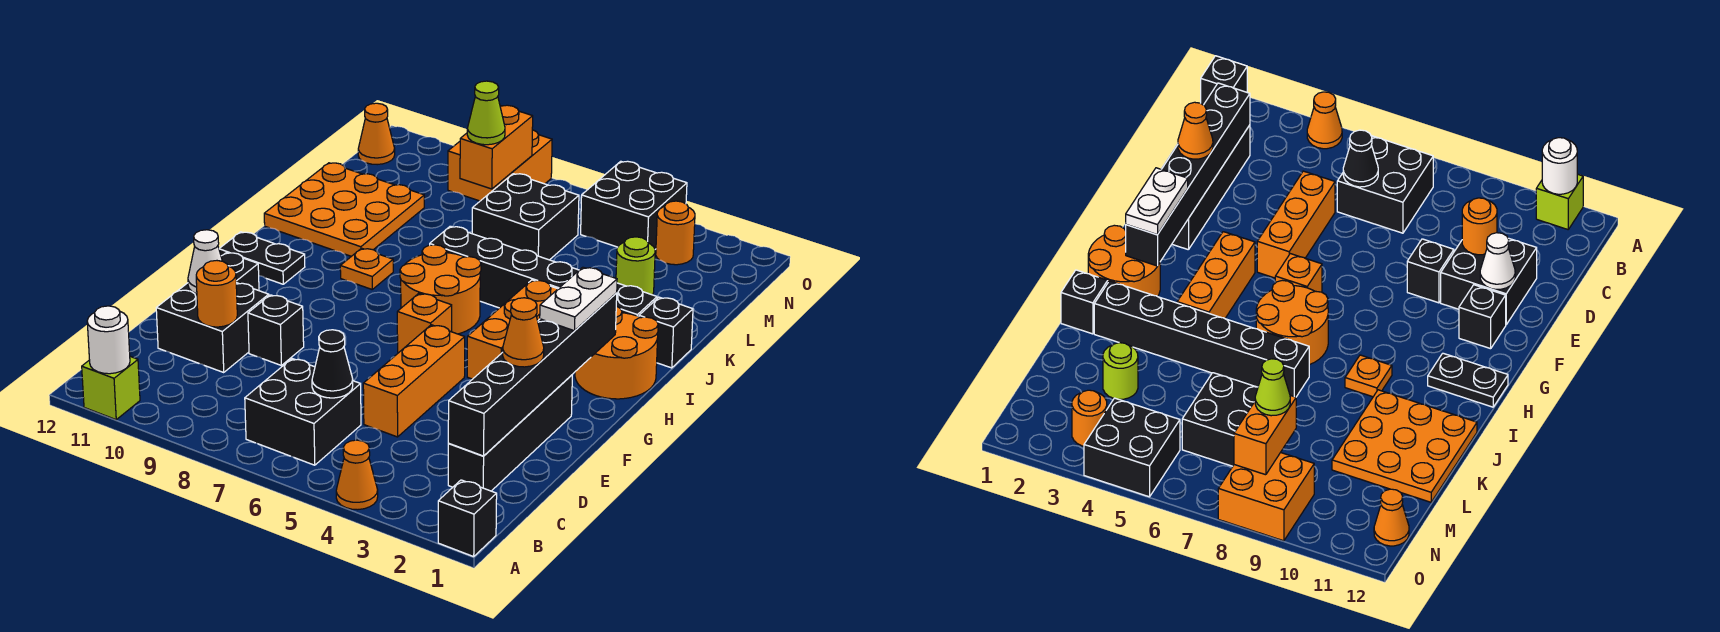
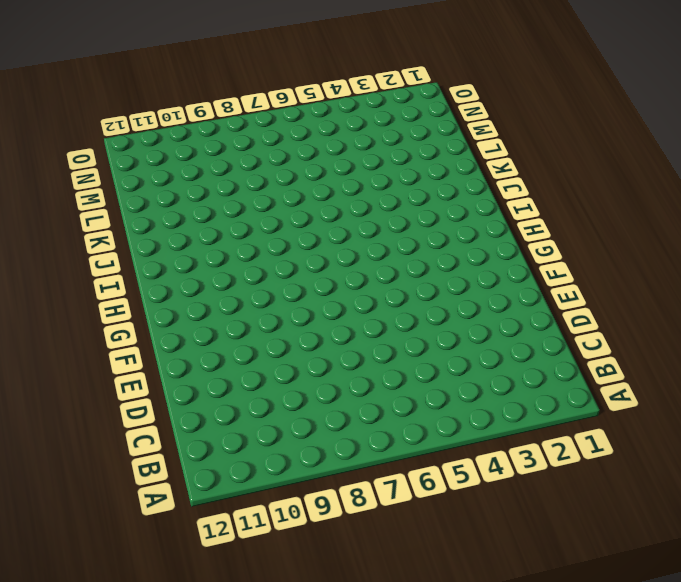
none -> black 1x1 brick [438,480,497,557]
none -> orange 1x1 cone [336,440,378,510]
none -> lime 1x1 brick [82,357,140,420]
none -> black 2x2 brick [245,359,361,465]

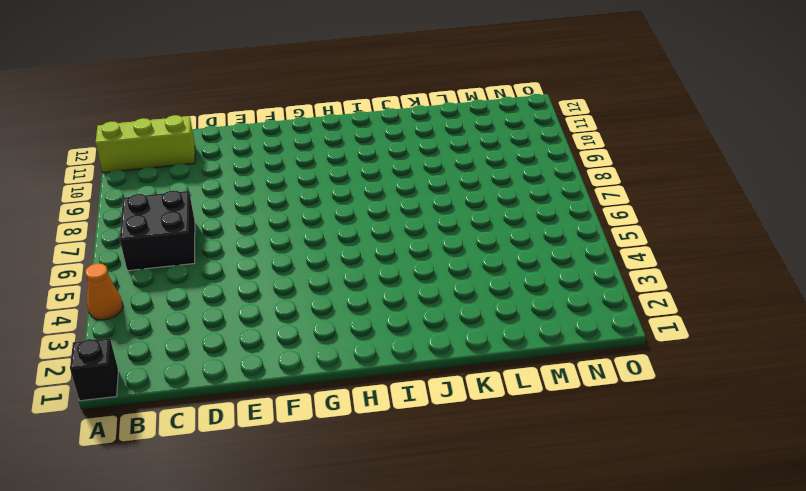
lime 1x3 brick [96,115,195,173] -> lime 1x1 brick [82,357,140,420]
none -> black 1x4 brick [448,375,572,491]
none -> orange 1x3 brick [363,325,465,437]
none -> black 2x2 brick [156,283,269,372]
none -> black 1x1 brick [248,295,304,365]

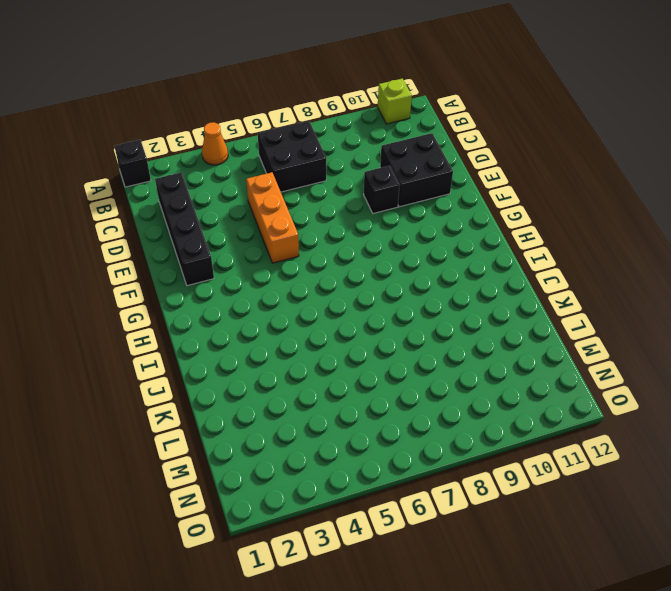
none -> black 1x1 brick [221,252,259,291]
none -> orange 1x3 brick [467,280,557,379]
none -> orange 1x1 brick [397,293,452,353]
none -> orange 2x2 round brick [575,306,658,399]

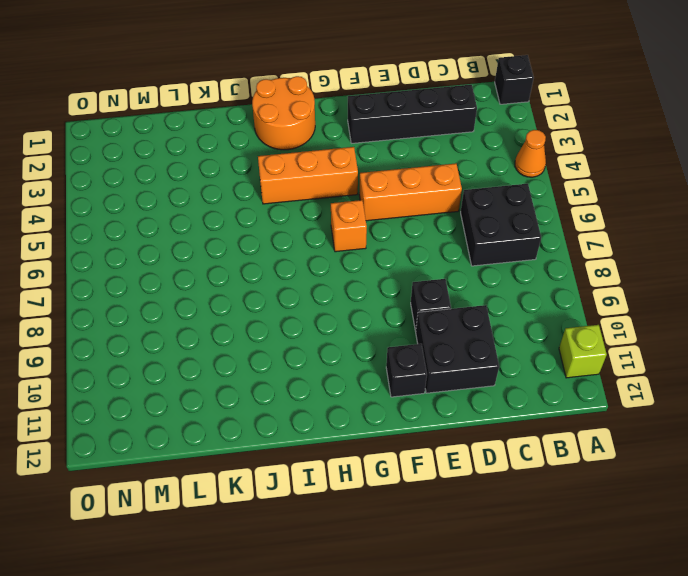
none -> orange 2x2 round brick [400,245,481,334]
none -> black 1x2 plate [219,232,305,284]
none -> orange 1x1 plate [340,248,393,289]
none -> black 1x1 brick [639,297,693,368]

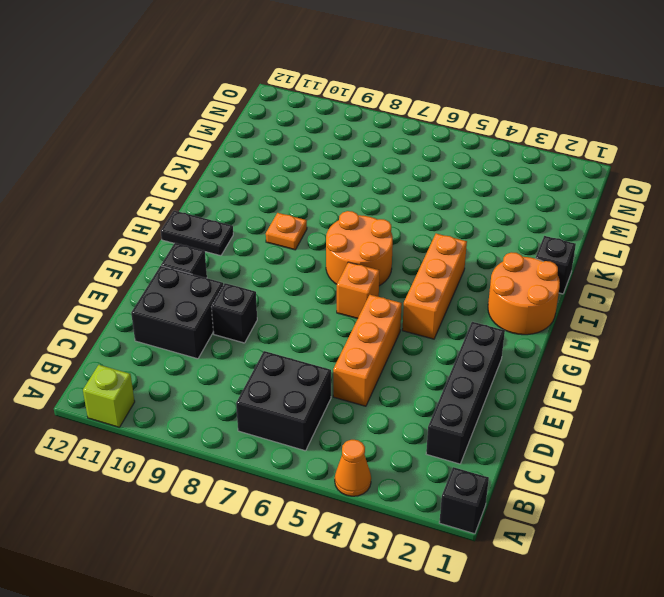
none -> black 1x6 brick [430,226,657,316]
none -> orange 3x3 plate [264,163,424,256]
none -> lime 1x1 round brick [616,237,655,295]
none -> black 2x2 brick [472,174,579,260]

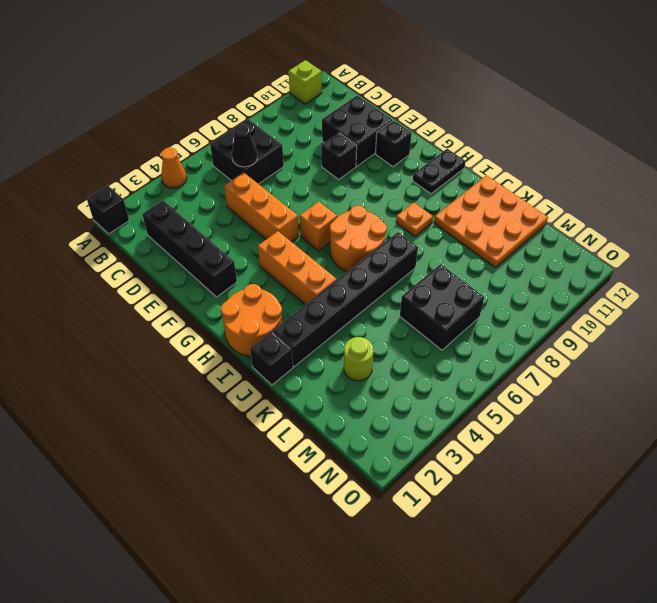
none -> orange 1x1 round brick [656,201,695,265]
none -> black 2x2 brick [581,161,687,249]
none -> orange 2x2 brick [448,130,552,201]
none -> orange 1x1 cone [358,103,395,165]

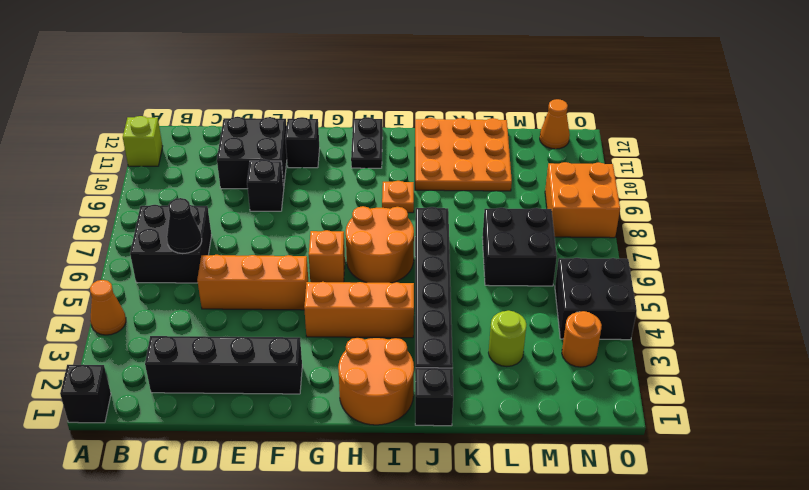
none -> white 1x1 round brick [87,306,130,374]
none -> black 1x6 brick [448,293,617,456]
none -> orange 1x1 round brick [196,261,237,327]
none -> white 1x1 cone [188,230,222,294]

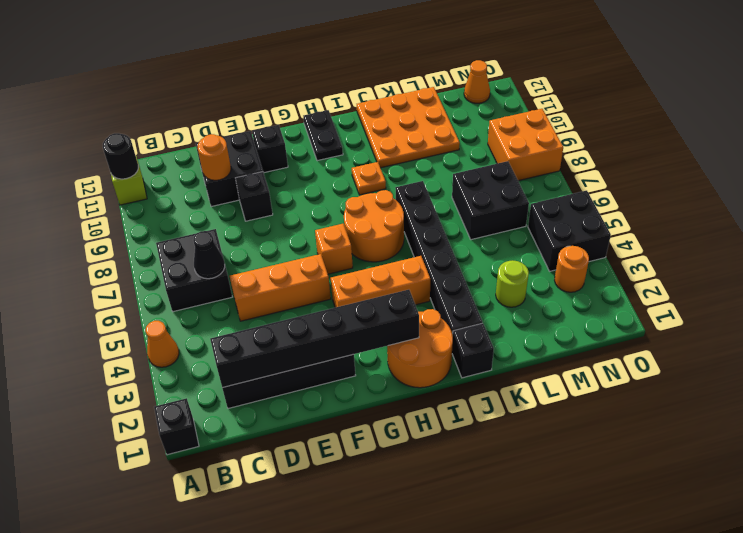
black 1x1 round brick [103,133,138,179] -> white 1x1 round brick [87,306,130,374]
none -> white 1x1 cone [188,230,222,294]
none -> orange 1x2 brick [460,105,533,189]
none -> orange 1x1 cone [503,298,544,367]
none -> white 1x2 plate [540,267,617,331]

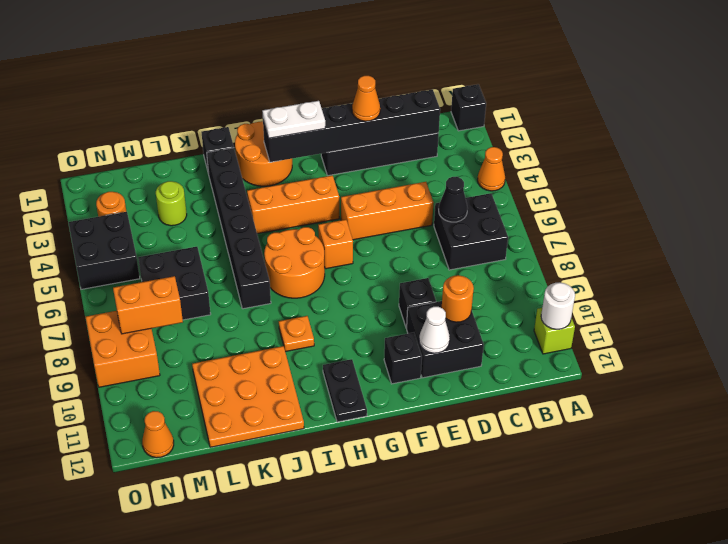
none -> lime 1x1 cone [467,81,505,145]

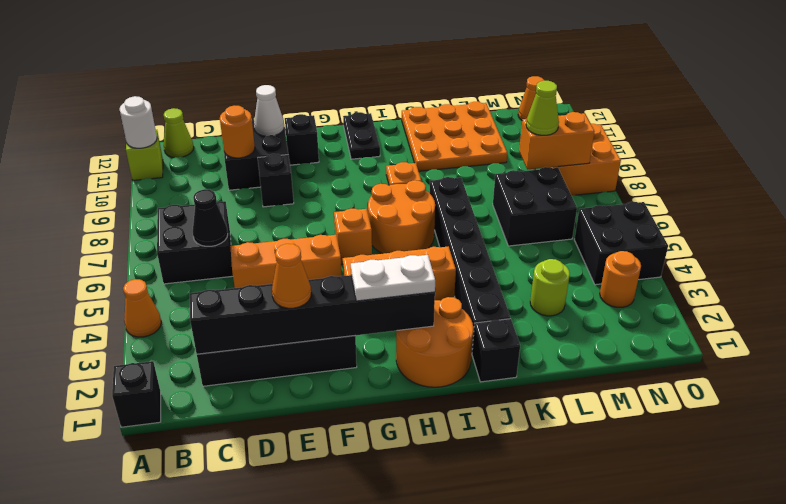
lime 1x1 cone [164,108,194,158] -> none

